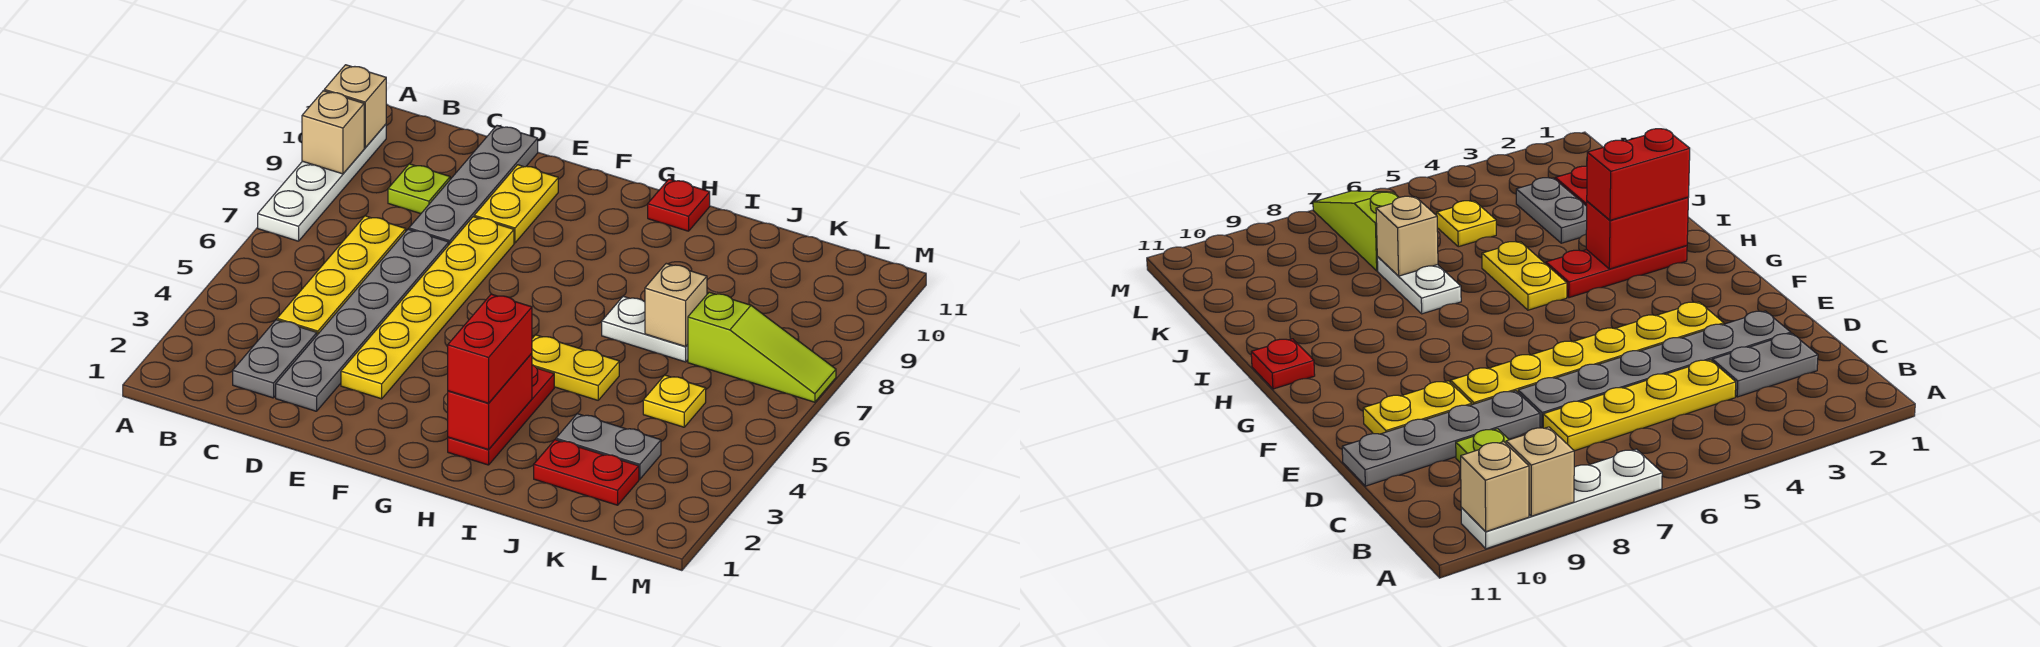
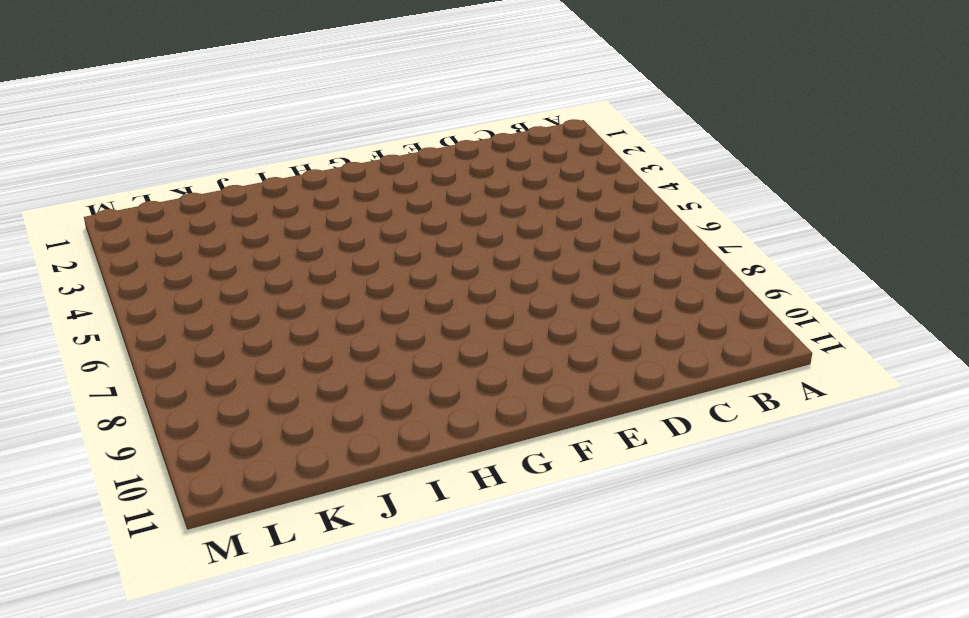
none -> white 1x4 plate [258,124,386,241]
none -> grey 1x2 plate [233,320,317,398]
none -> yellow 1x4 plate [277,216,406,335]

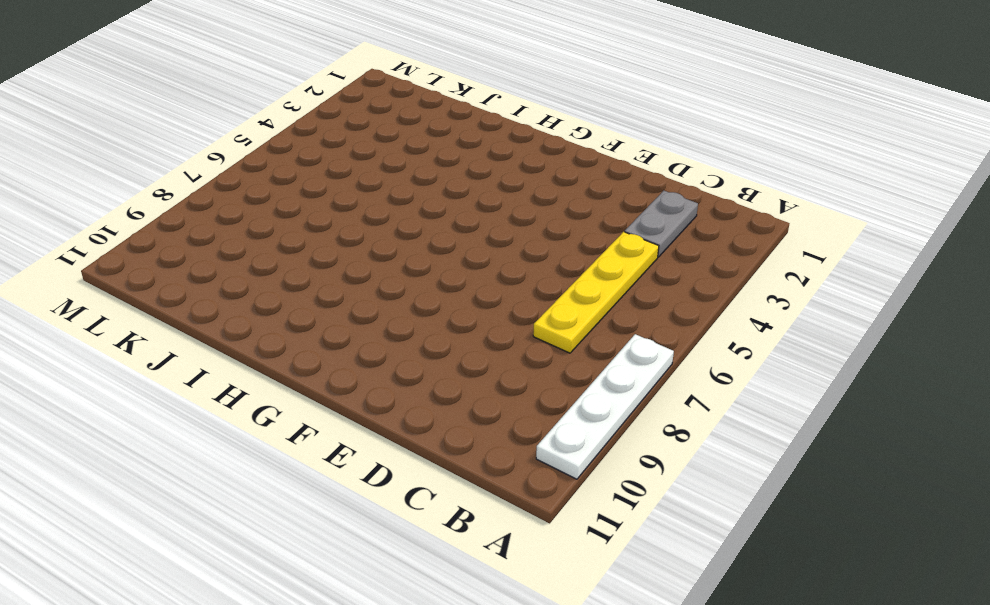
none -> lime 1x1 plate [388,164,450,214]
none -> grey 1x6 plate [276,229,449,411]
none -> grey 1x4 plate [409,125,538,244]

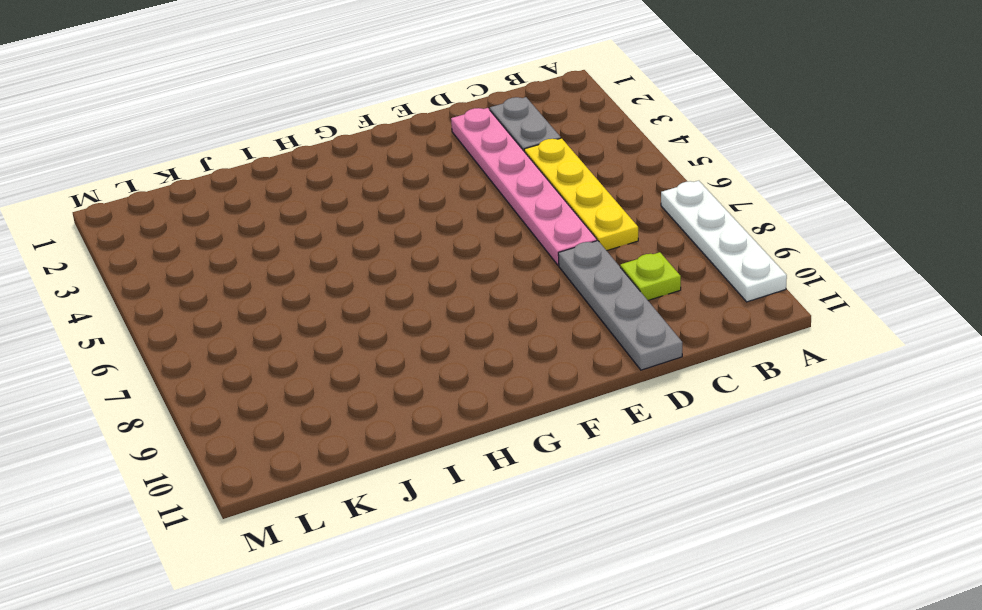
pink 1x6 plate [451,108,597,265] -> grey 1x6 plate [276,229,449,411]
none -> yellow 1x6 plate [341,217,514,399]
none -> yellow 1x2 plate [474,165,558,243]
none -> red 1x3 plate [448,365,554,465]

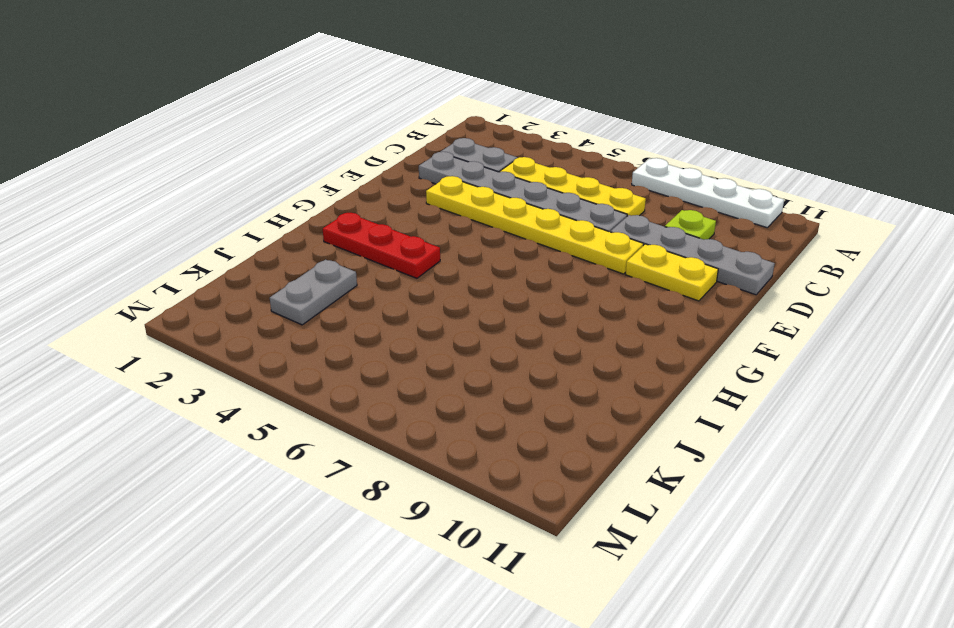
none -> yellow 1x2 plate [532,335,619,400]
none -> red 1x1 plate [648,179,710,231]
none -> white 1x2 plate [602,296,688,362]

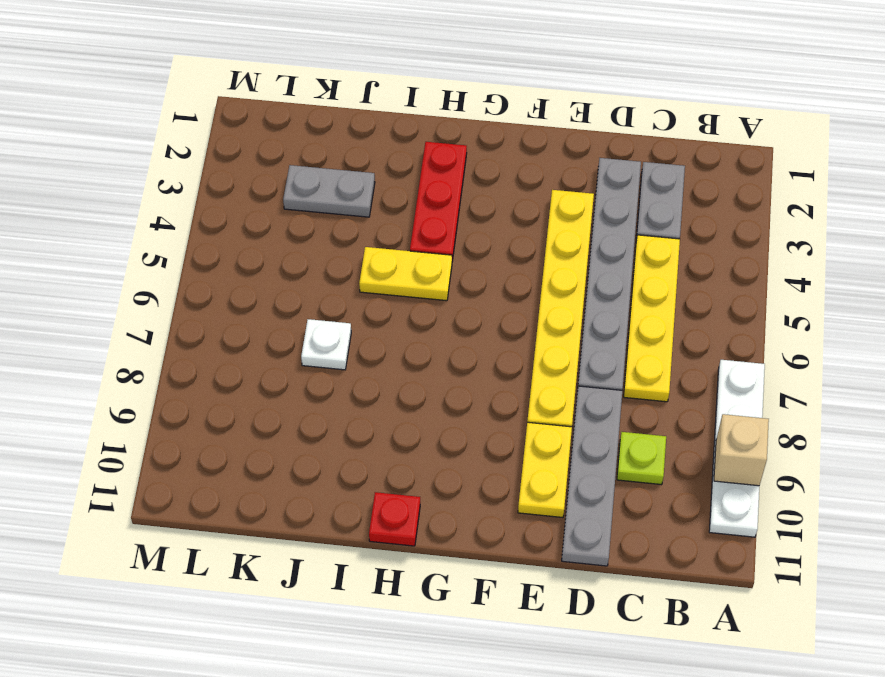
white 1x1 plate [301,319,351,370] -> white 1x2 plate [602,296,688,362]
none -> red 1x2 plate [534,440,639,505]
none -> yellow 1x1 plate [643,375,706,427]
none -> lime 1x3 slope [688,292,836,402]

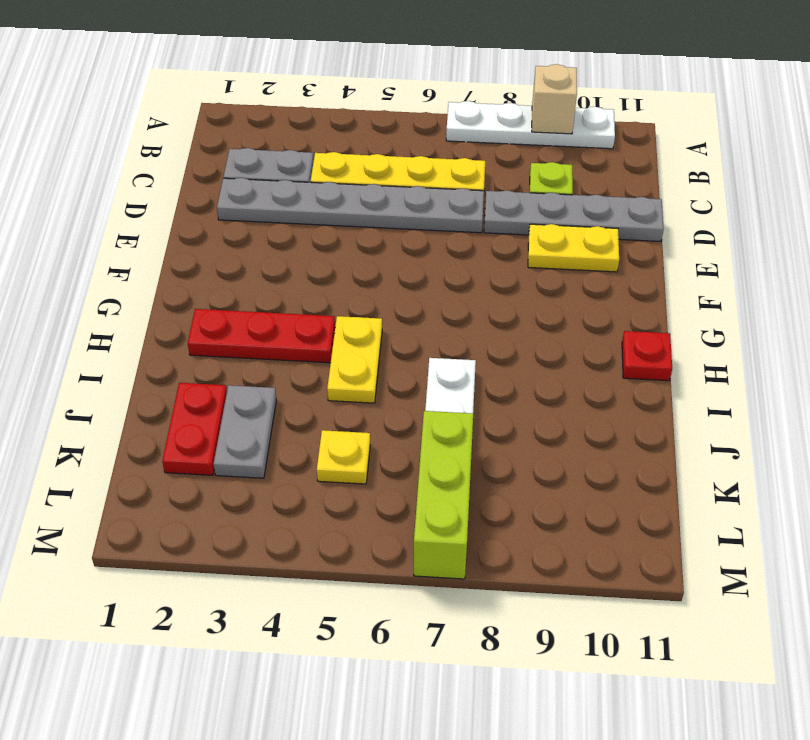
lime 1x3 brick [414,411,473,579] -> lime 1x3 slope [688,292,836,402]
none -> yellow 1x6 plate [341,217,514,399]
none -> tan 1x1 brick [324,65,386,148]
none -> red 1x2 brick [448,353,532,450]

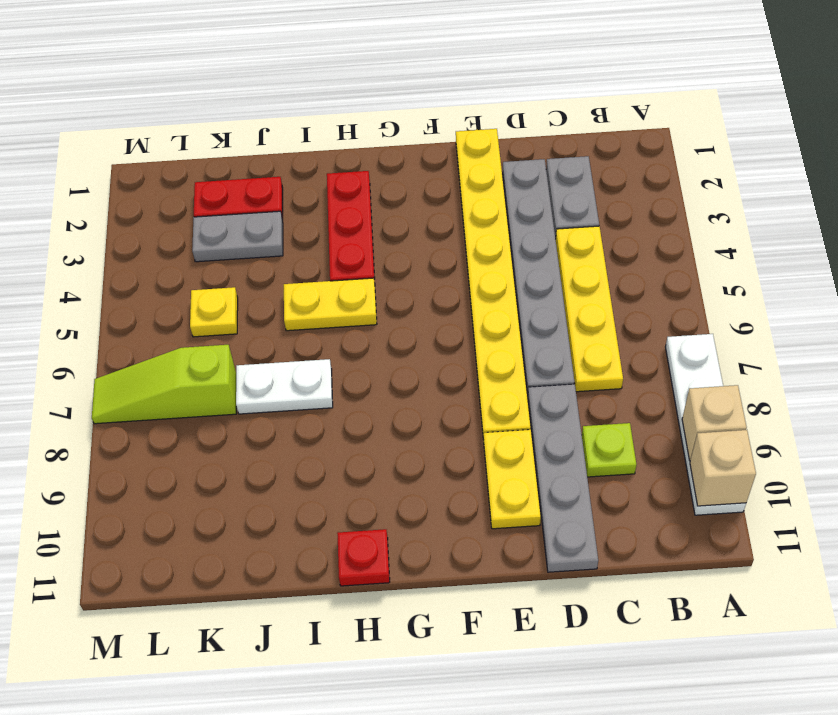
yellow 1x8 plate [456,129,531,440] -> yellow 1x6 plate [341,217,514,399]
none -> red 1x2 brick [448,353,532,450]
none -> tan 1x1 brick [645,263,707,346]
none -> red 1x2 brick [448,294,532,403]

